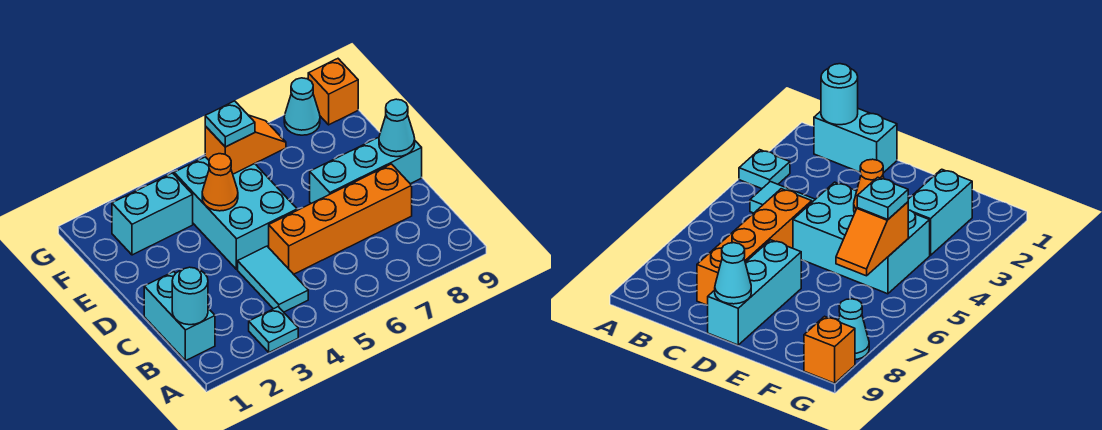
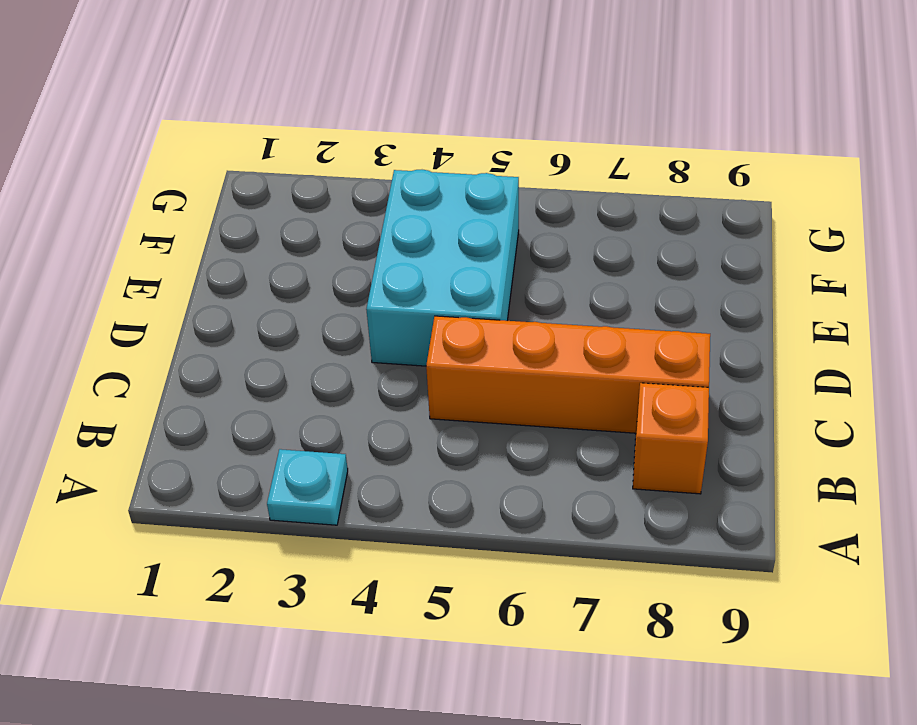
orange 1x1 brick [633,383,709,494] -> orange 1x1 brick moved to [308,59,358,125]
none -> cyan 1x2 brick [144,272,215,361]
none -> cyan 1x2 tile [238,246,308,312]
none -> cyan 1x3 brick [310,137,422,203]

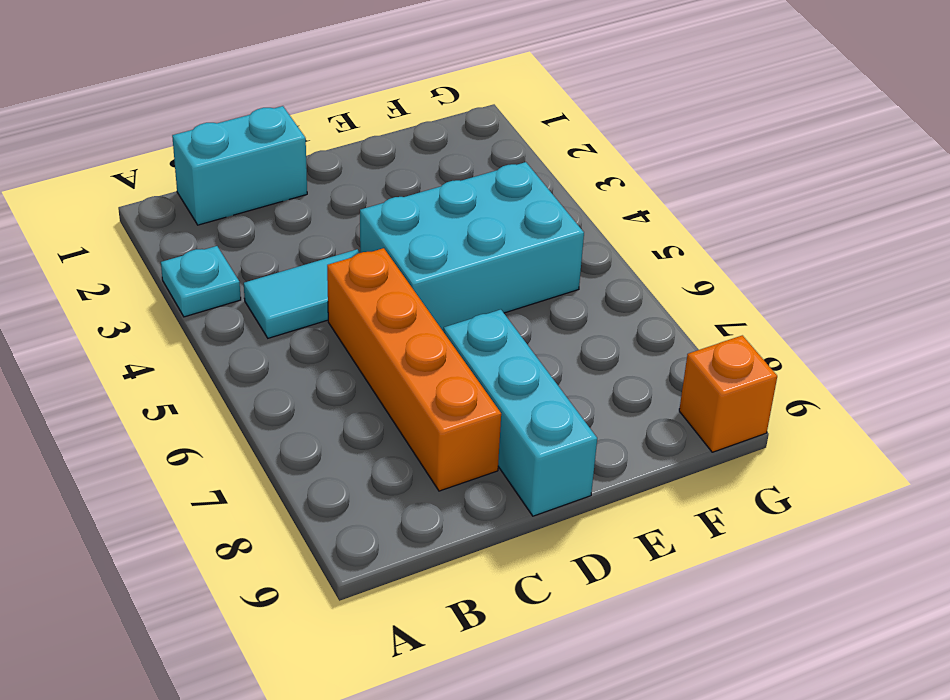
none -> cyan 1x2 brick [112,173,193,255]
none -> cyan 1x1 cone [284,78,320,135]
none -> cyan 1x1 round brick [172,267,208,325]

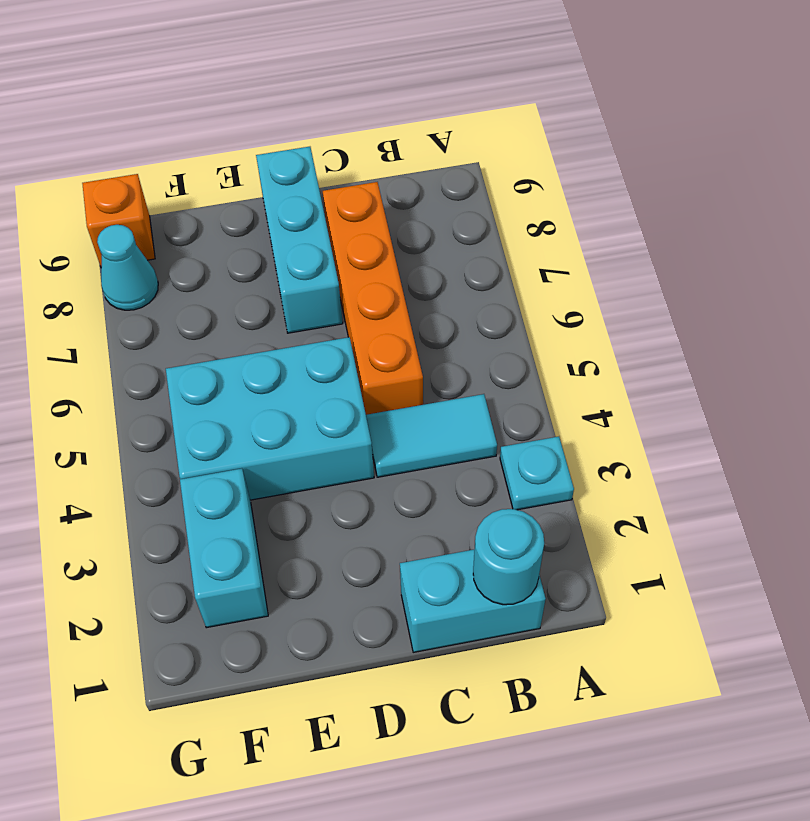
none -> cyan 1x1 cone [379,99,415,157]
none -> orange 1x1 cone [202,154,238,211]
none -> orange 1x2 slope [205,115,286,174]

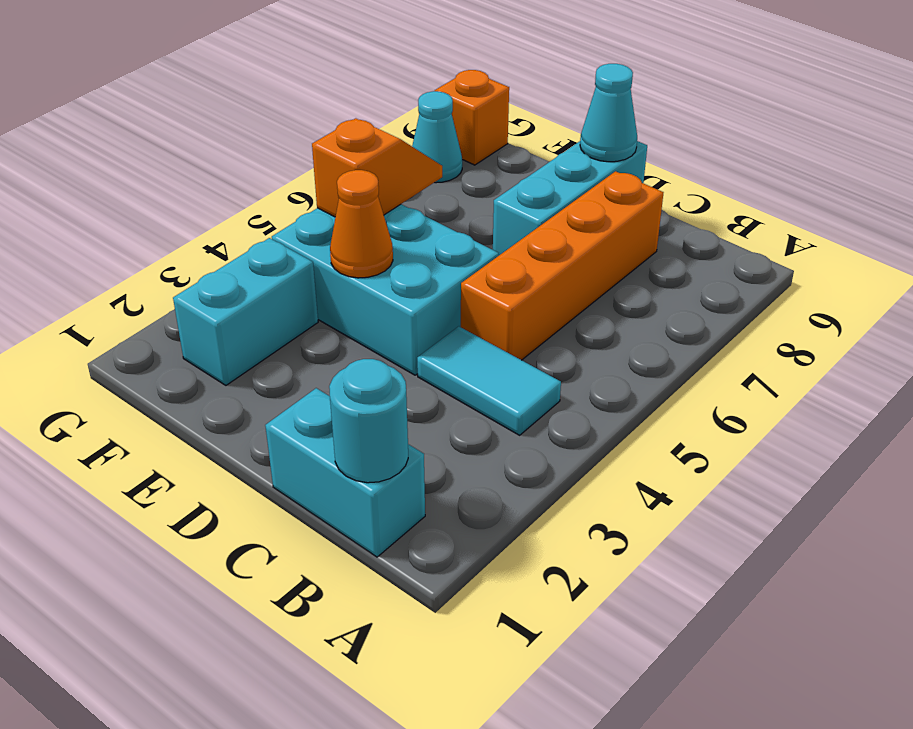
none -> cyan 1x1 plate [249,307,298,352]
none -> cyan 1x1 plate [205,101,255,147]

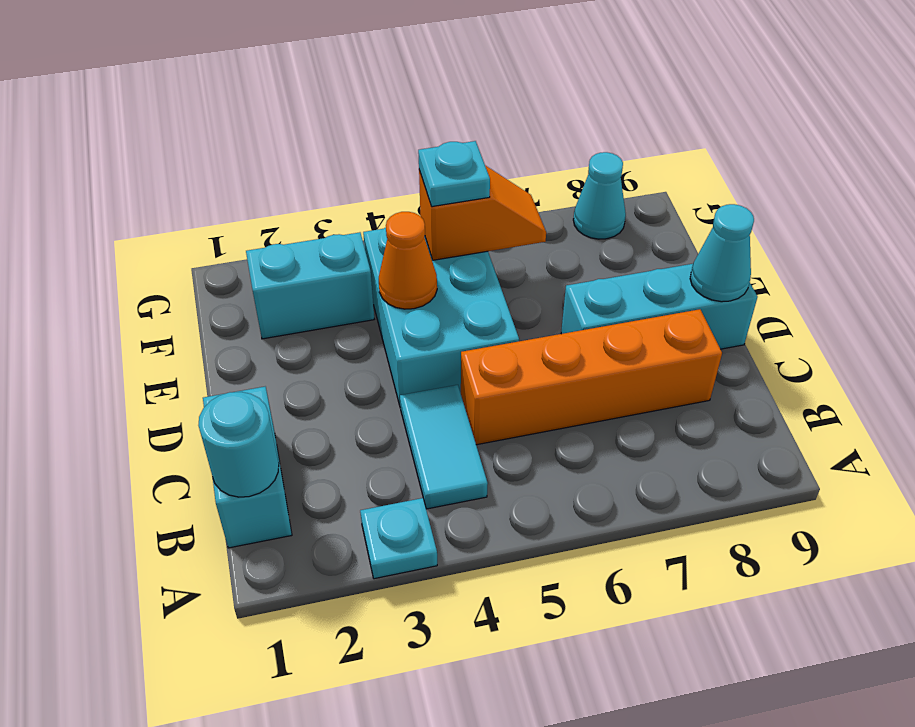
none -> orange 1x1 brick [308,59,358,125]

